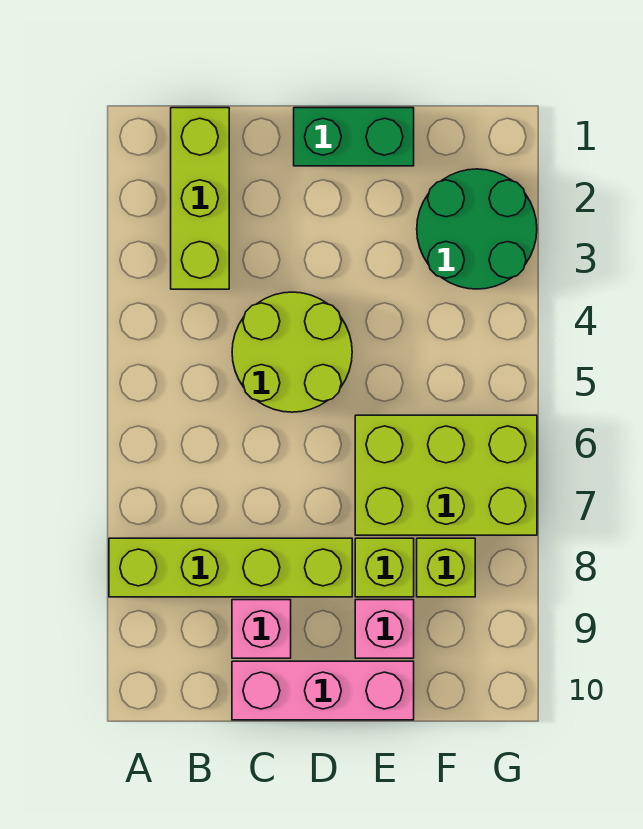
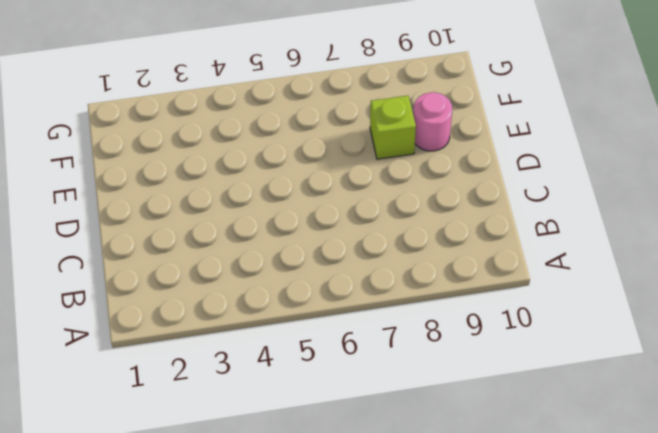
pink 1x1 round brick [413,92,452,151] -> pink 1x1 brick [355,600,414,658]
none -> lime 1x4 brick [109,538,352,597]
none -> lime 1x3 brick [171,108,229,289]

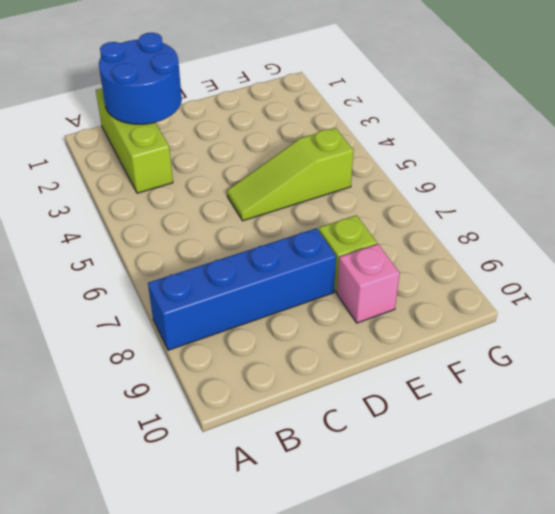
blue 1x4 brick [148,228,336,350] -> lime 1x4 brick [109,538,352,597]
blue 2x2 round brick [99,33,182,124] -> none
lime 1x3 slope [227,128,354,221] -> lime 2x2 round brick [232,292,352,412]
none -> pink 1x1 brick [232,600,291,658]
none -> pink 1x3 brick [232,661,414,720]

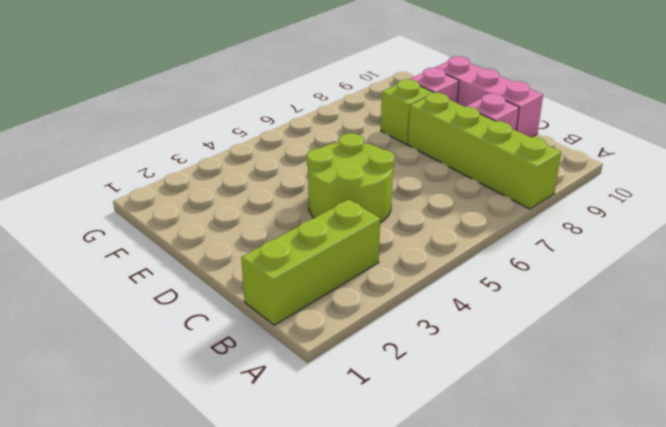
none -> green 1x2 brick [294,108,414,166]
none -> lime 2x3 brick [355,415,537,535]

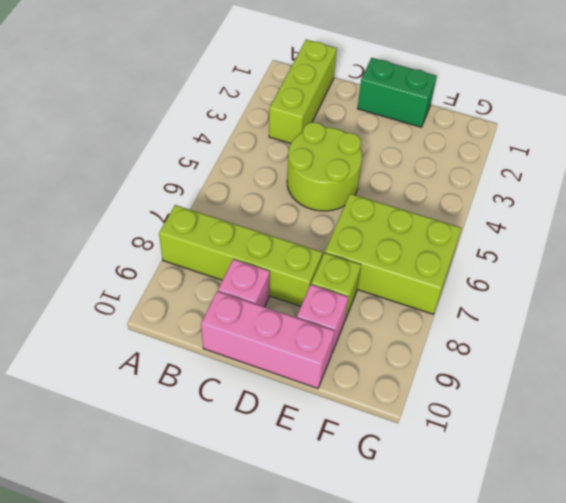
none -> green 2x2 round brick [417,169,537,289]
none -> lime 1x1 brick [417,538,475,597]

